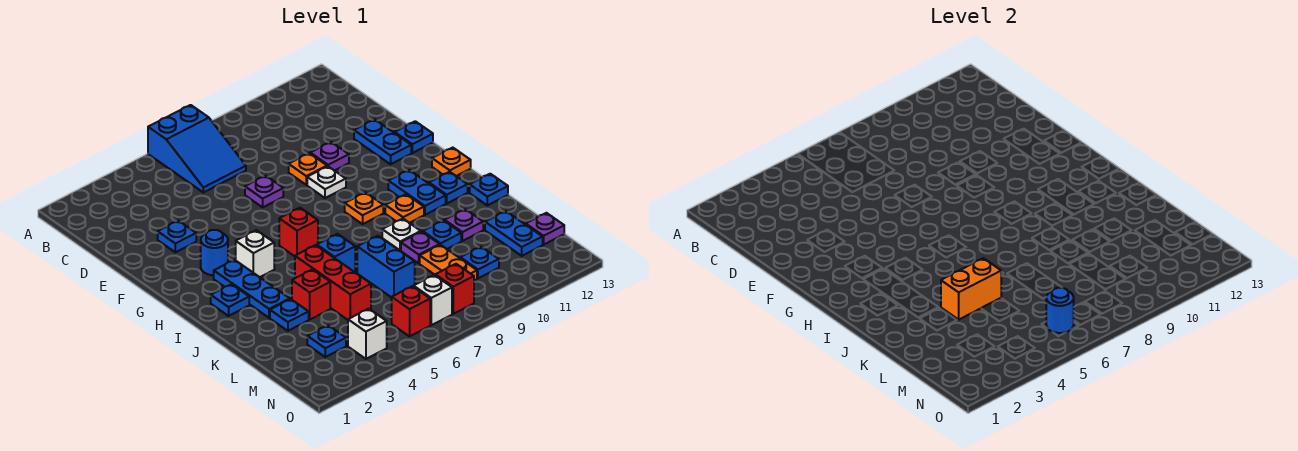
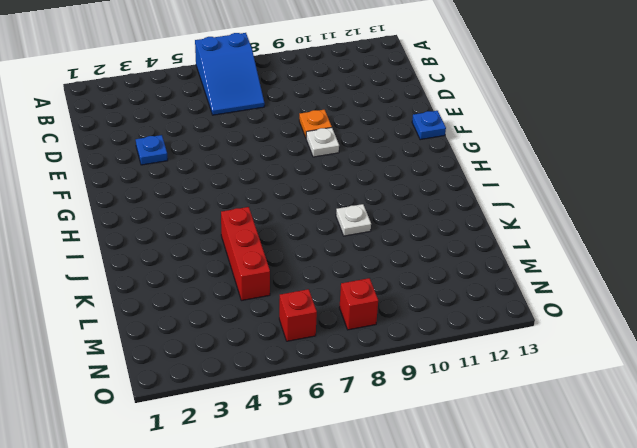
none -> purple 1x1 plate [245,176,283,207]
none -> purple 1x1 plate [310,142,349,171]
none -> blue 1x2 plate [354,119,411,164]
none -> blue 1x1 round brick [201,230,228,275]

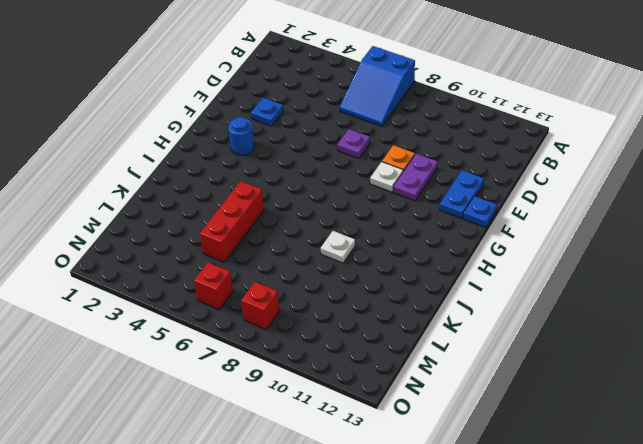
purple 1x2 plate [393,154,438,201] -> purple 1x1 plate [310,142,349,171]
none -> blue 1x3 plate [214,260,290,318]
none -> white 1x1 brick [236,230,274,277]
none -> red 1x1 brick [279,208,318,256]
none -> orange 1x1 plate [345,192,383,224]

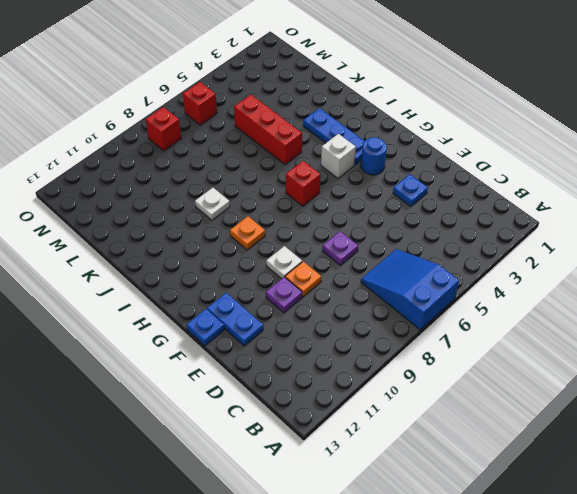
none -> blue 1x2 plate [388,170,446,215]
none -> orange 1x1 plate [432,148,471,176]
none -> blue 1x1 plate [211,284,249,316]
none -> orange 1x1 plate [385,194,424,223]

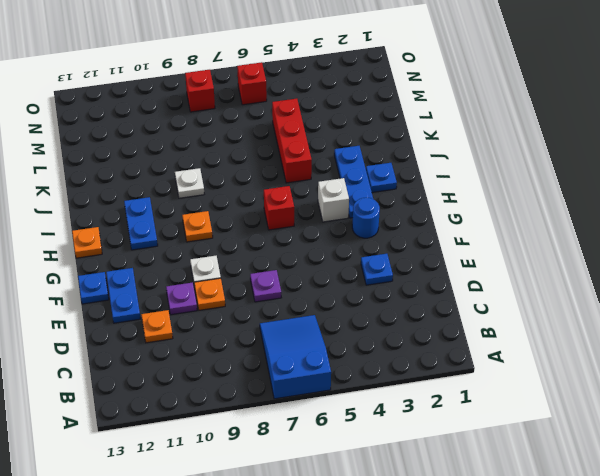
orange 1x1 plate [141,310,173,343] -> orange 1x1 plate moved to [385,194,424,223]
none -> blue 1x1 plate [429,172,468,203]
none -> blue 1x1 brick [317,234,355,272]
none -> blue 1x1 plate [470,174,508,205]
none -> blue 1x1 plate [270,299,309,331]

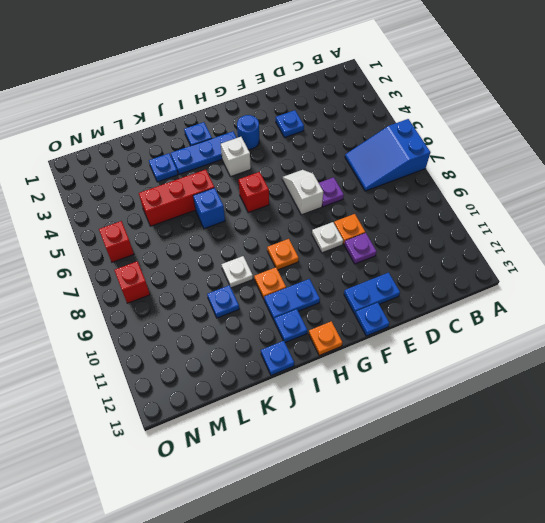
white 1x2 slope [282,170,323,215] -> none
none -> red 1x1 brick [292,269,330,319]
none -> blue 1x2 brick [357,236,415,298]
none -> purple 1x1 plate [401,232,440,263]
none -> purple 1x1 plate [445,209,483,241]

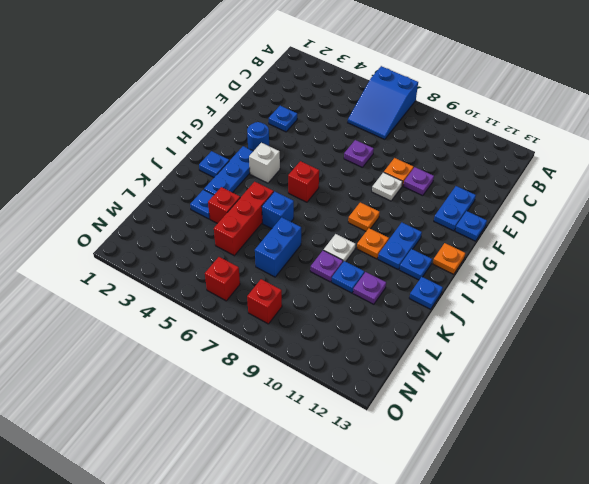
none -> orange 1x2 plate [420,245,477,280]
none -> blue 1x2 plate [485,211,543,256]
none -> blue 1x1 plate [307,325,346,357]
none -> blue 1x1 plate [460,247,499,278]

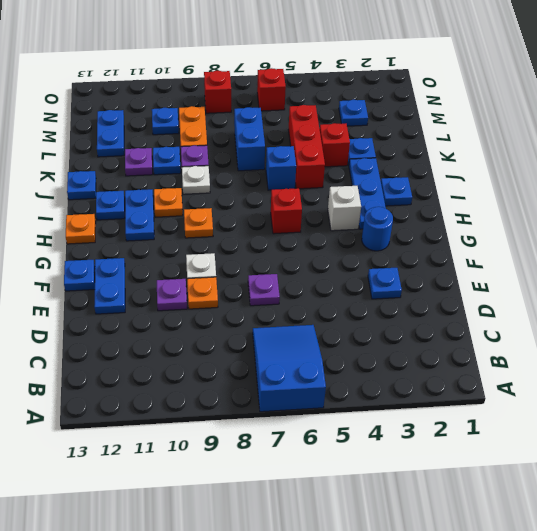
none -> purple 1x1 plate [526,213,564,245]
none -> white 1x1 brick [348,309,387,359]
none -> white 1x1 brick [414,275,452,325]
none -> orange 1x2 brick [941,258,1002,319]

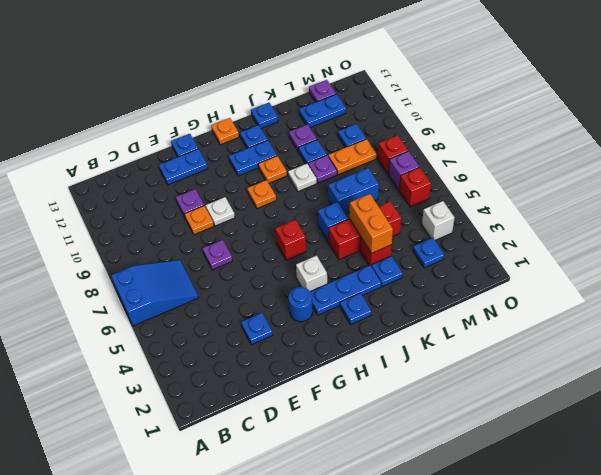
purple 1x1 brick [389,151,419,190] -> white 1x1 brick [414,275,452,325]
none -> blue 1x1 round brick [1046,288,1074,333]

